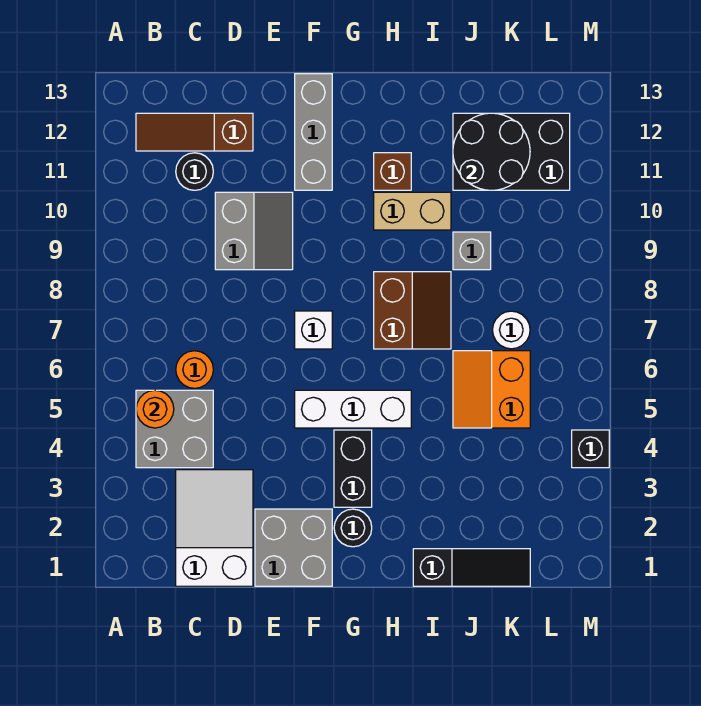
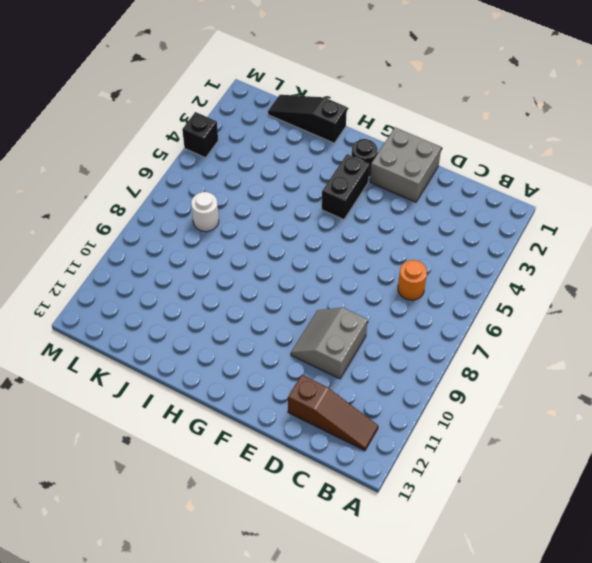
none -> grey 2x2 brick [136,390,213,468]
none -> white 2x3 slope [176,470,253,586]
none -> black 1x1 round brick [176,153,213,190]

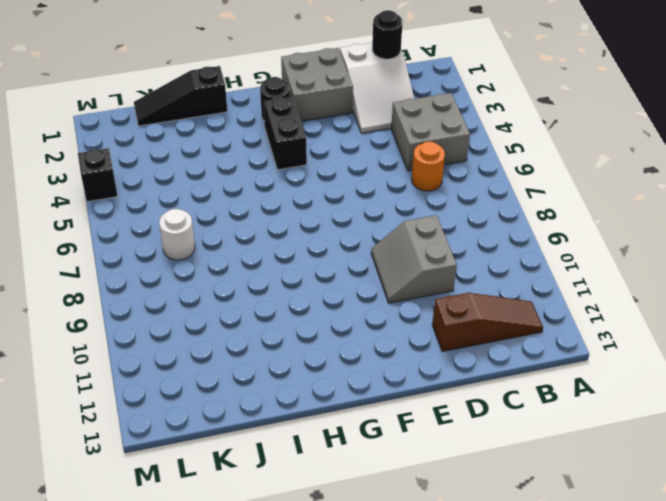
black 1x1 round brick [372,10,402,59] -> black 1x1 round brick moved to [176,153,213,190]
none -> white 1x3 brick [295,390,411,428]
none -> white 1x1 brick [295,311,332,349]
none -> grey 1x3 brick [295,74,332,190]

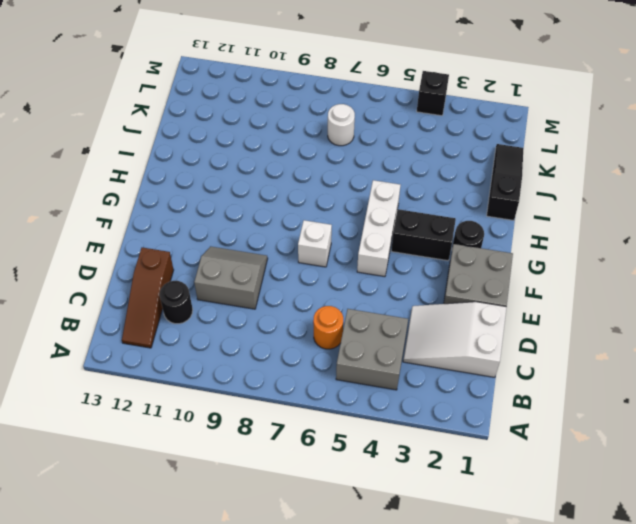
none -> grey 1x3 brick [295,74,332,190]
none -> brown 2x2 slope [374,272,451,349]
none -> tan 1x2 brick [374,192,451,230]

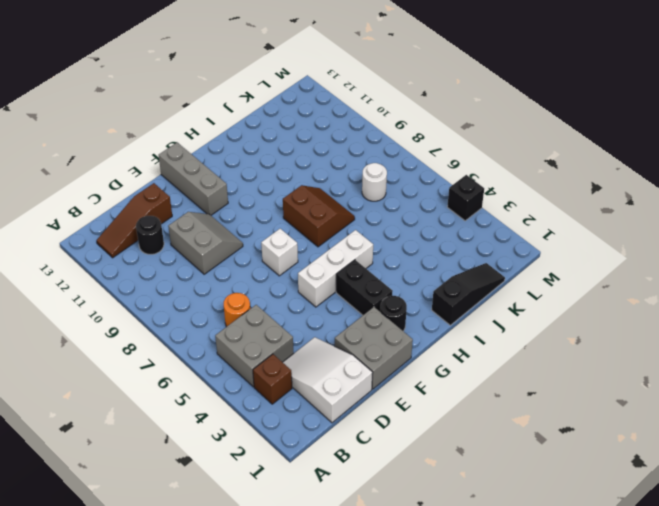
brown 1x1 brick [253,354,292,404] -> brown 1x1 brick moved to [374,153,411,190]
none -> tan 1x2 brick [374,192,451,230]
none -> orange 2x2 slope [453,351,530,428]
none -> grey 1x1 brick [453,232,491,270]

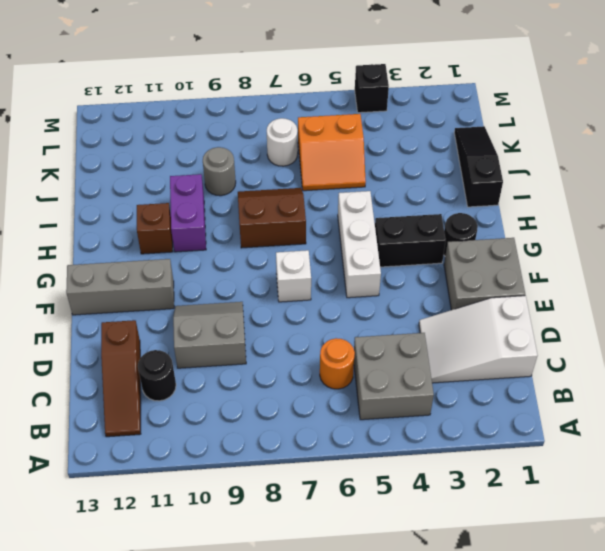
purple 1x2 brick [170,174,206,252] -> tan 1x2 brick [374,192,451,230]
grey 1x1 round brick [203,147,236,196] -> grey 1x1 brick [453,232,491,270]
none -> black 2x3 brick [453,113,570,190]
none -> orange 1x1 round brick [136,390,174,428]
none -> black 2x2 round brick [453,113,530,190]

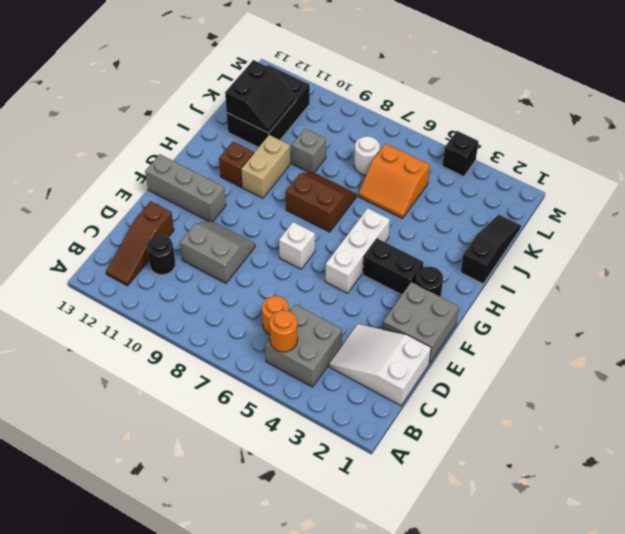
black 2x2 slope [225,60,296,133] -> black 2x2 round brick [453,113,530,190]

